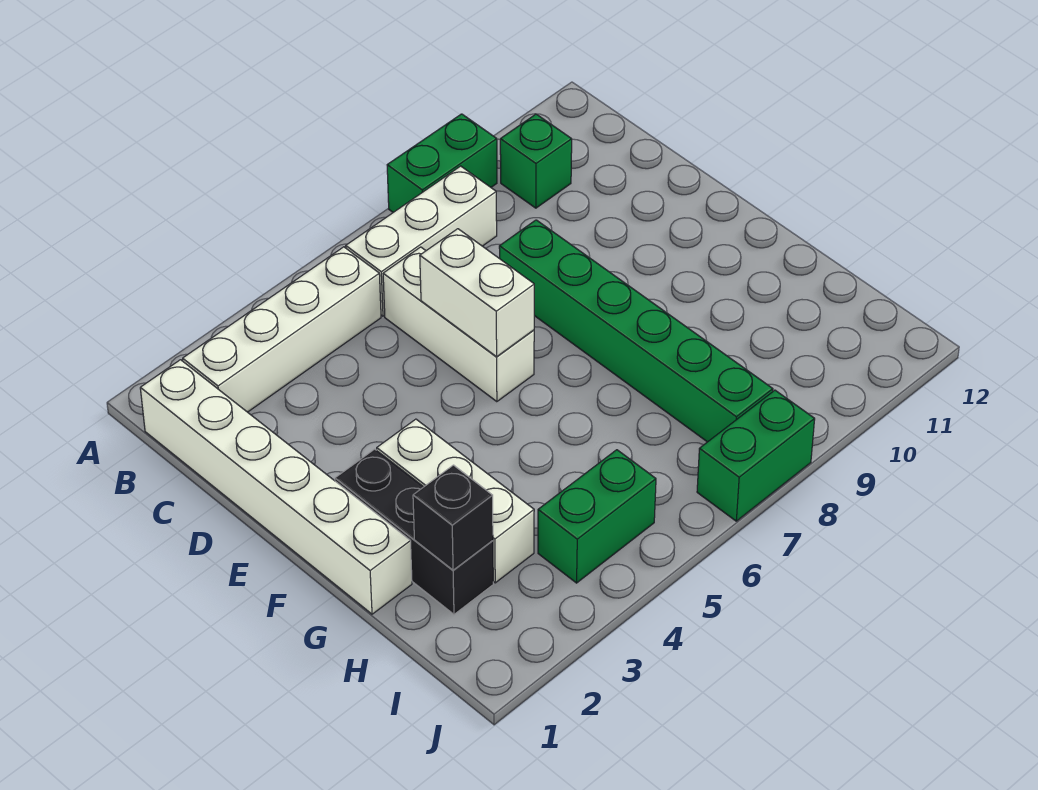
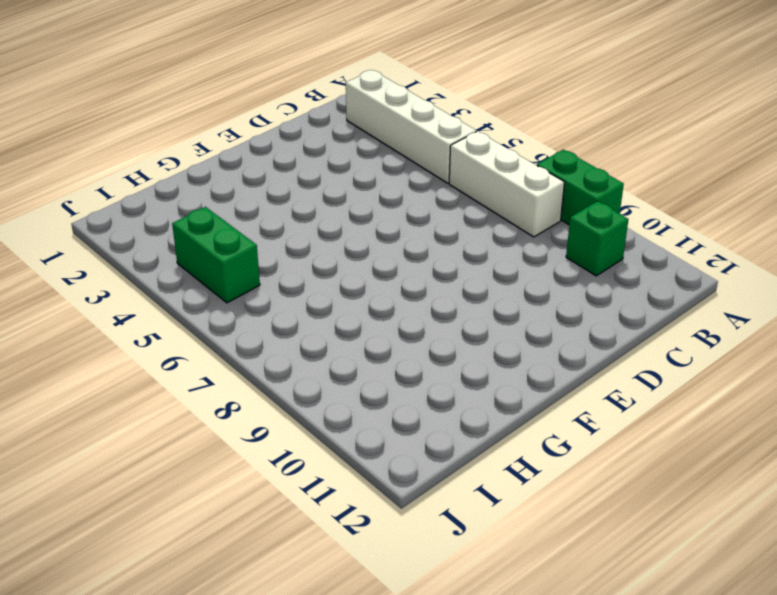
none -> white 1x6 brick [140,360,412,614]
none -> white 1x3 brick [383,247,534,402]
none -> green 1x6 brick [499,220,773,442]

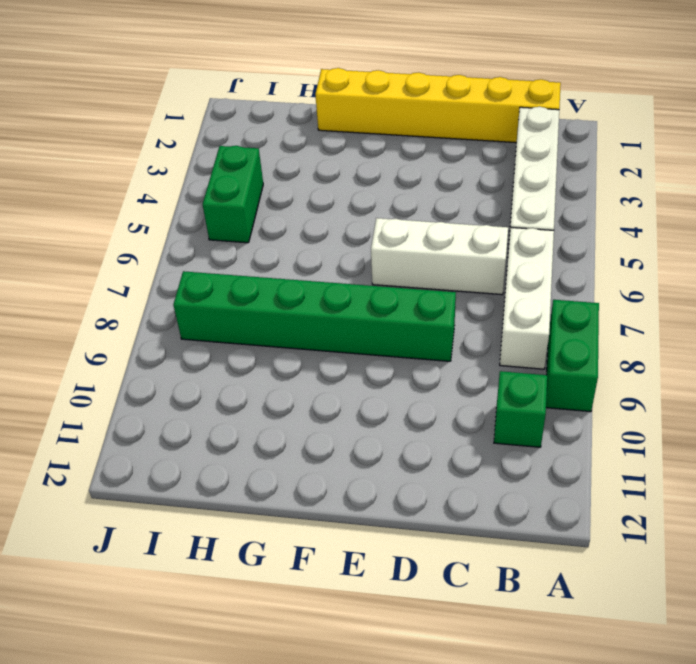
yellow 1x6 brick [315,68,561,143] -> white 1x6 brick [140,360,412,614]
none -> black 1x3 brick [335,449,493,614]
none -> white 1x3 brick [377,419,534,583]
none -> green 1x2 brick [697,390,815,521]

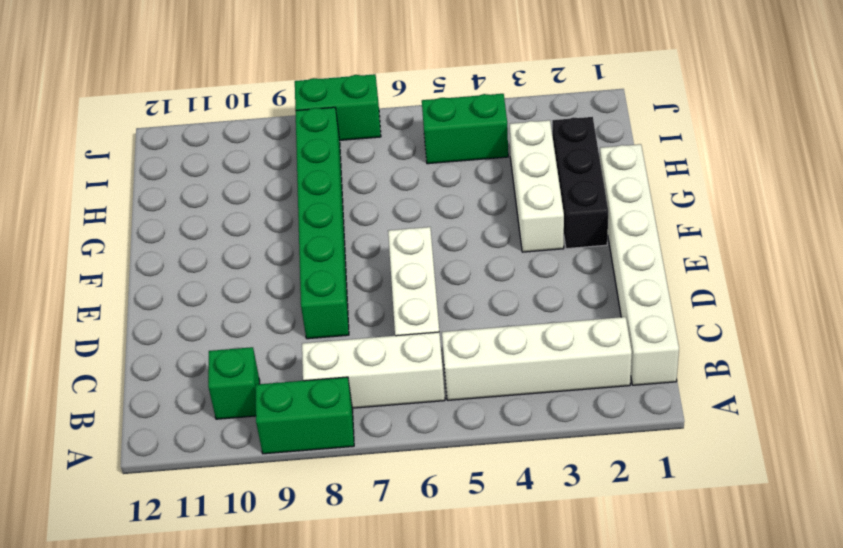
none -> white 1x2 brick [420,229,534,357]
none -> black 1x1 brick [413,465,493,570]

